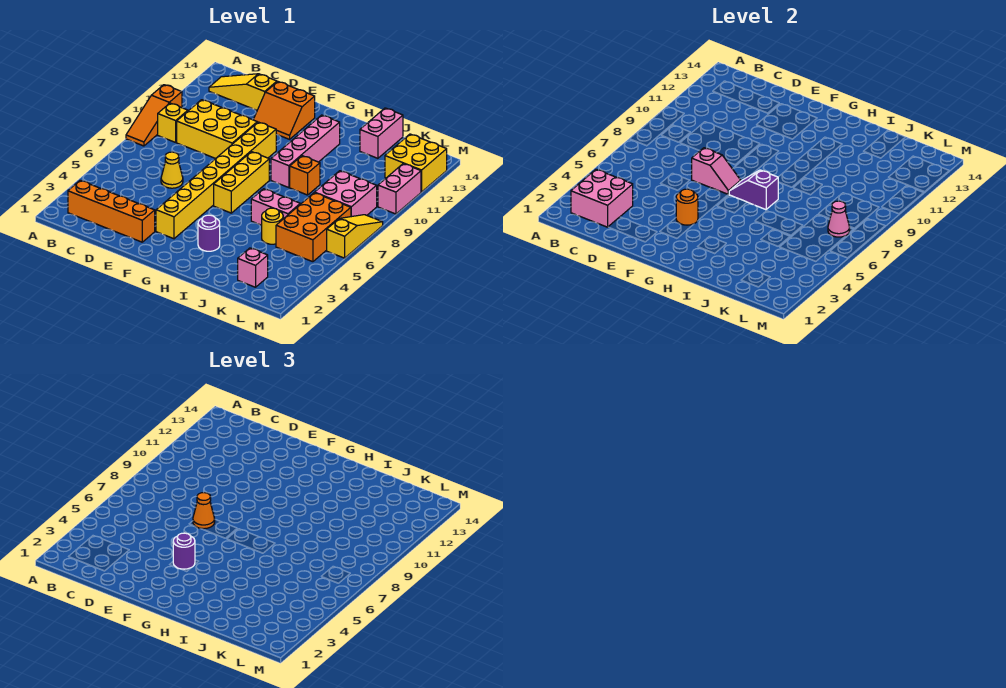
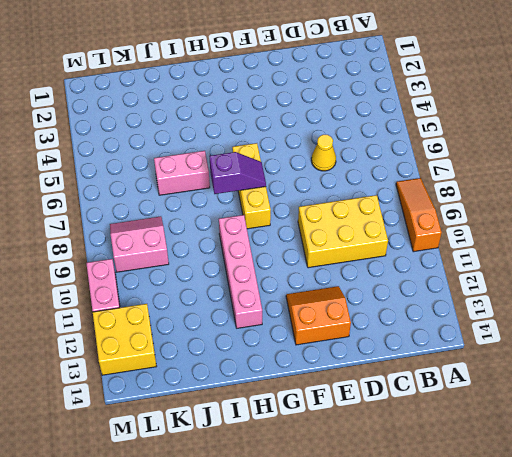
pink 2x2 slope [110,216,169,272] -> pink 2x2 brick [315,171,377,217]
none -> orange 1x4 brick [68,180,155,242]
none -> yellow 1x1 brick [158,103,188,142]
none -> yellow 1x3 slope [209,74,277,110]

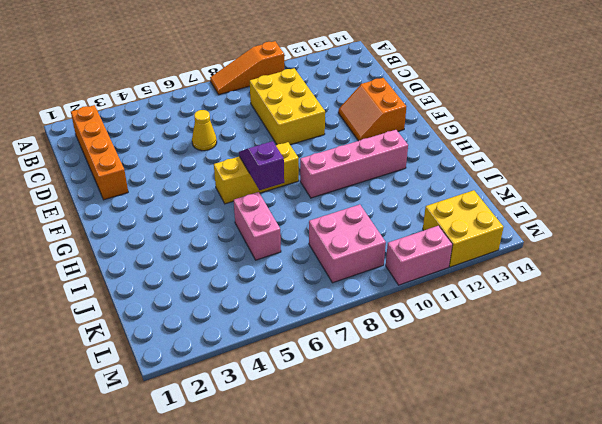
none -> yellow 1x1 brick [158,103,188,142]
none -> yellow 1x3 slope [209,74,277,110]
none -> yellow 1x8 brick [156,122,277,239]

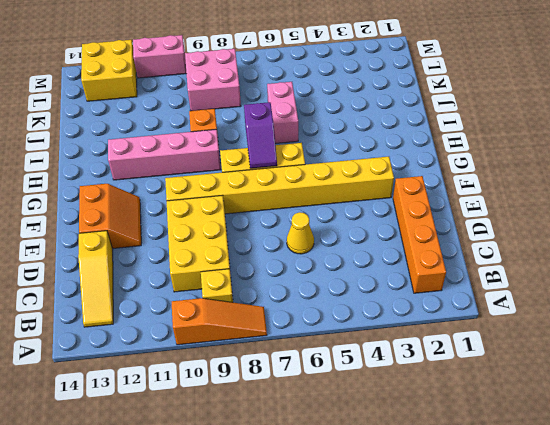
none -> purple 1x1 round brick [198,215,220,251]
none -> yellow 1x1 round brick [262,208,283,244]
none -> pink 1x2 brick [360,108,403,158]

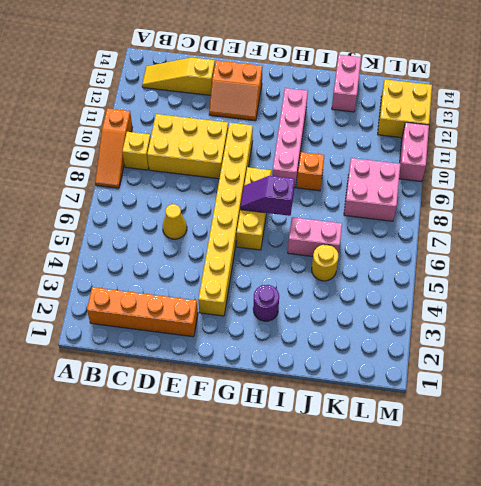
none -> pink 1x1 brick [238,248,268,287]
none -> orange 2x3 brick [276,193,351,262]
none -> yellow 1x3 slope [327,215,383,258]

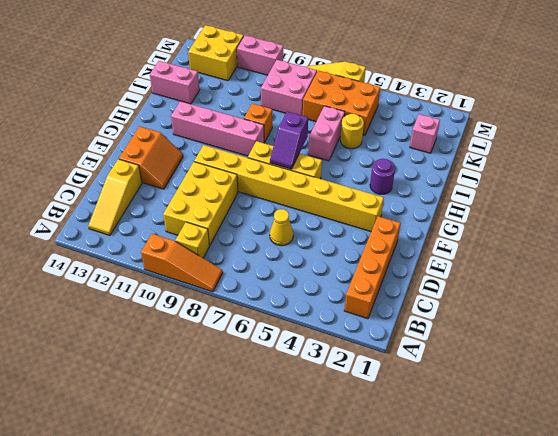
none -> pink 2x2 brick [571,169,633,227]
none -> pink 1x2 slope [692,148,741,194]
none -> orange 1x1 round brick [676,189,698,225]

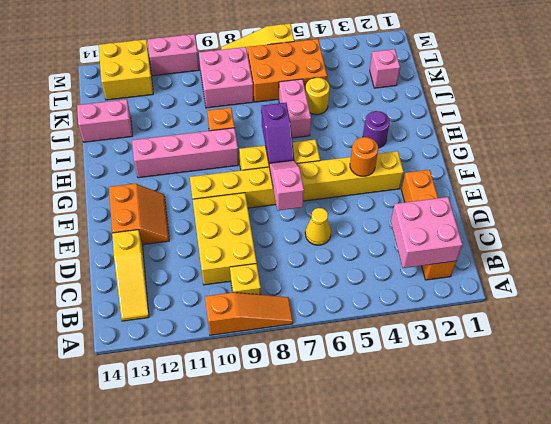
none -> pink 1x1 cone [828,201,850,237]
none -> orange 1x1 cone [193,493,215,529]
none -> purple 1x1 round brick [173,533,195,569]

